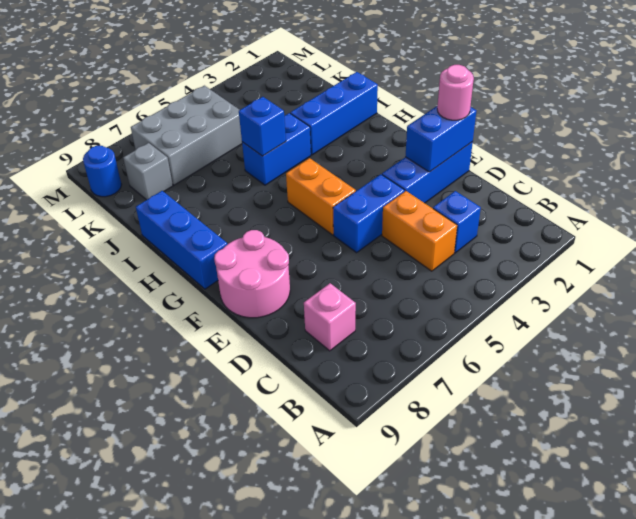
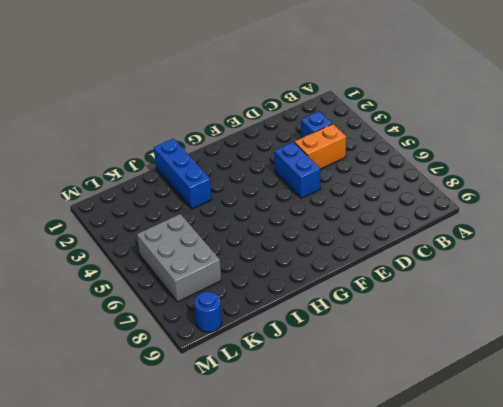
none -> pink 1x1 brick [304,283,356,351]
none -> blue 1x3 brick [382,142,473,203]
none -> pink 2x2 round brick [214,230,290,318]

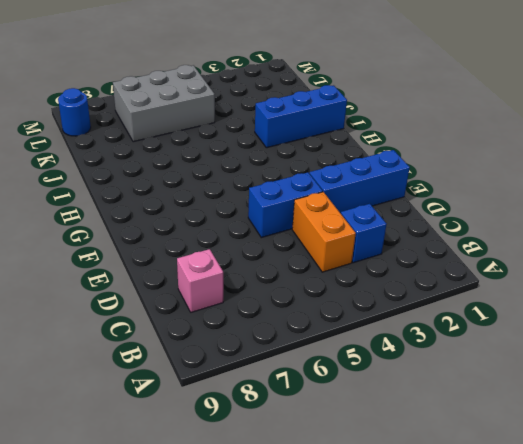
none -> pink 2x2 round brick [214,230,290,318]
none -> orange 1x2 brick [286,158,356,235]
none -> blue 1x3 brick [136,191,227,289]

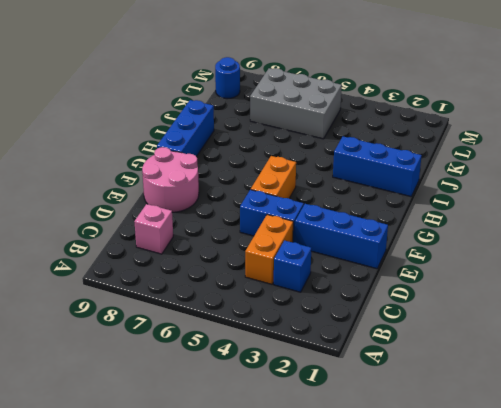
none -> blue 1x2 brick [242,113,311,185]
none -> grey 1x1 brick [123,143,173,200]
none -> blue 1x2 brick [405,106,476,172]

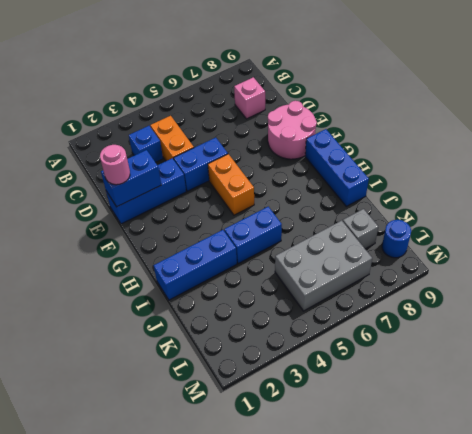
none -> blue 1x1 brick [239,97,286,156]

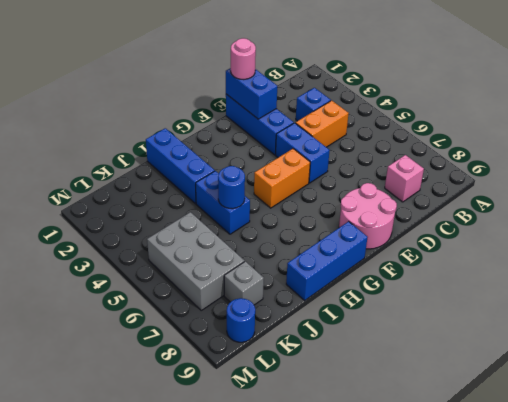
blue 1x1 round brick [218,166,245,209] -> blue 1x1 brick [239,97,286,156]

